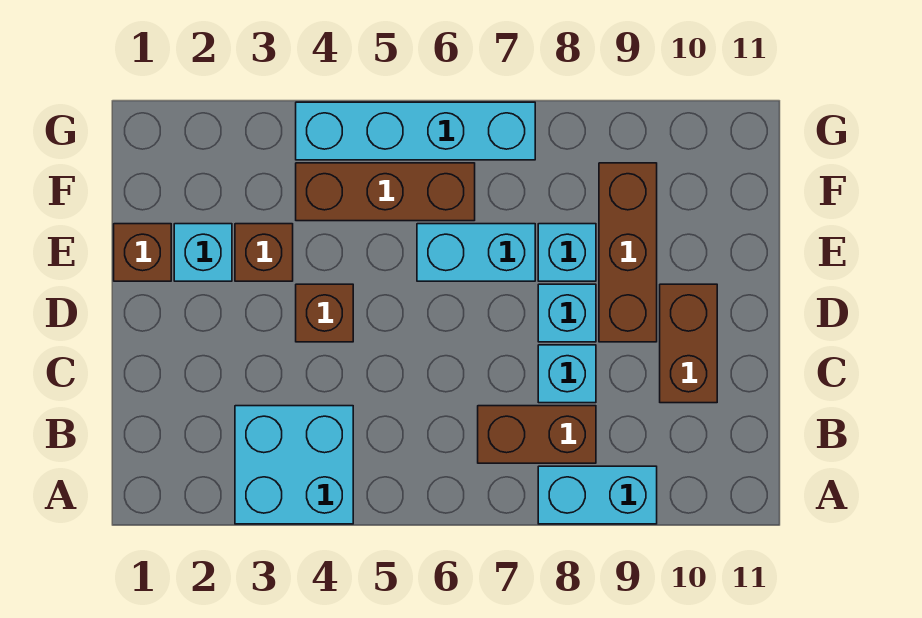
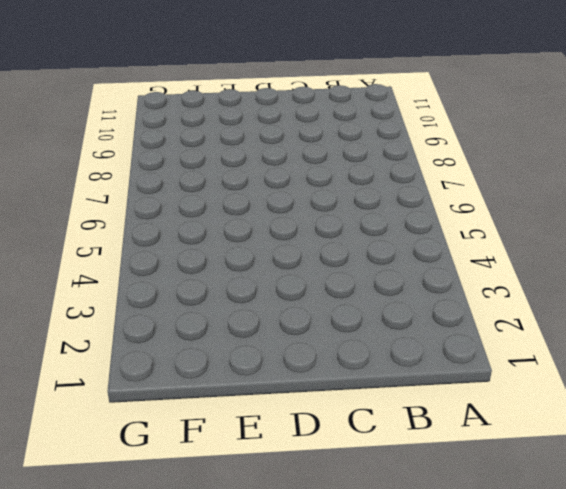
none -> cyan 2x2 brick [235,406,353,524]
none -> cyan 1x2 brick [538,466,657,524]
none -> brown 1x2 brick [478,406,596,463]

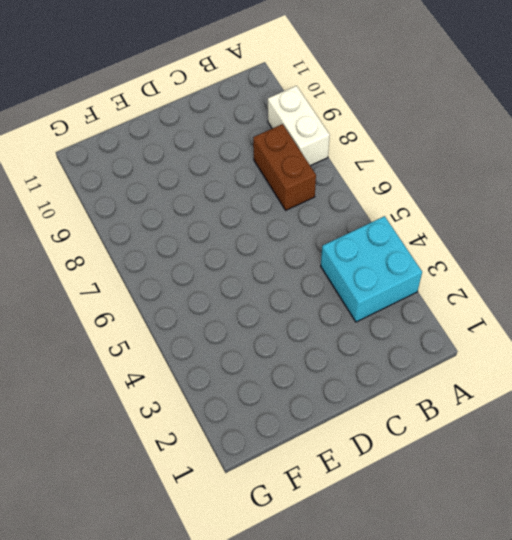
white 1x2 brick [268,86,330,166] -> cyan 1x2 brick [538,466,657,524]
none -> cyan 1x1 brick [538,345,596,403]
none -> brown 1x2 brick [660,284,717,403]
none -> brown 1x1 brick [296,284,353,342]

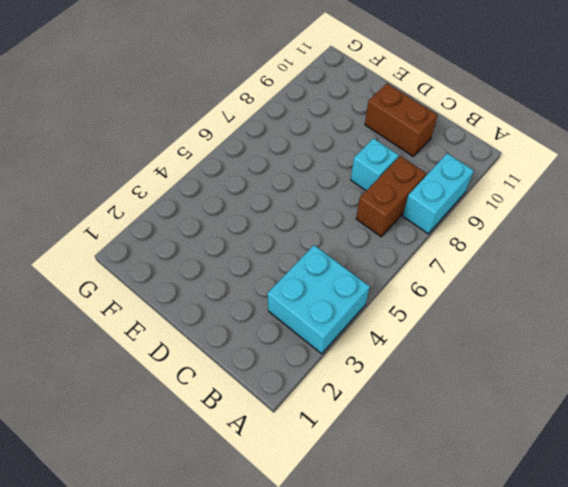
none -> brown 1x1 brick [296,284,353,342]
none -> cyan 1x1 brick [538,284,596,342]
none -> brown 1x3 brick [599,163,657,342]

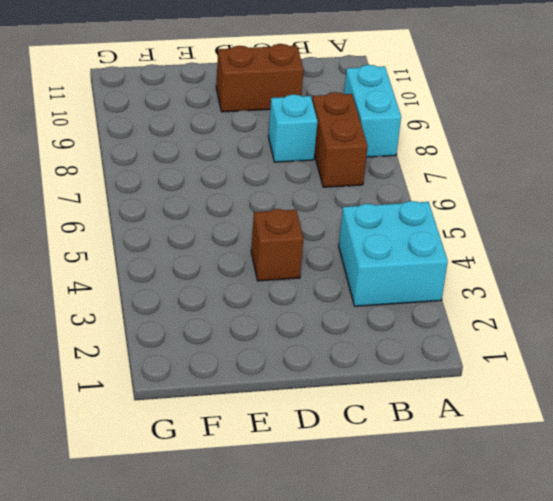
none -> cyan 1x1 brick [538,284,596,342]
none -> brown 1x3 brick [599,163,657,342]
none -> brown 1x1 brick [114,224,171,281]

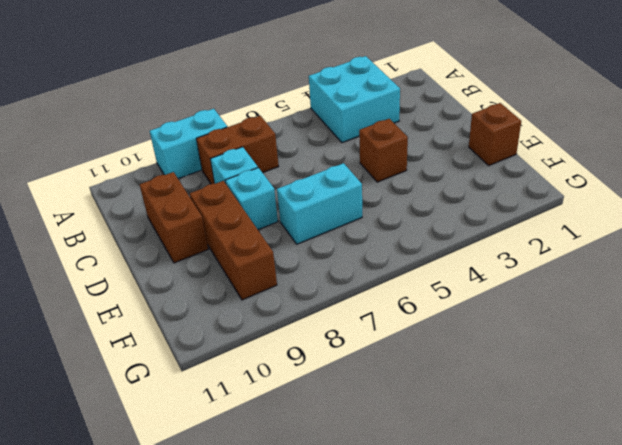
none -> cyan 1x1 brick [174,224,232,281]
none -> brown 1x1 brick [235,224,293,281]
none -> cyan 1x1 brick [538,224,596,281]

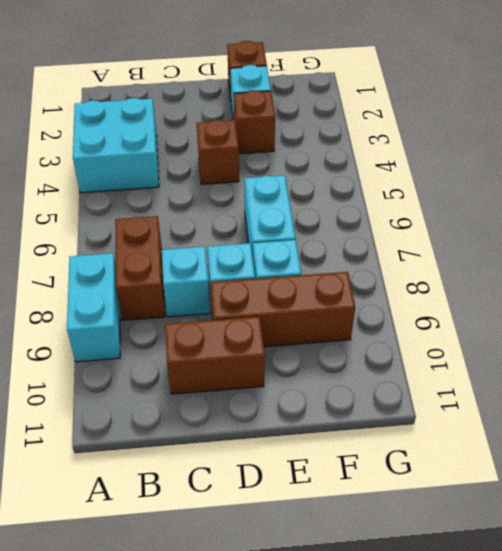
none -> brown 1x3 brick [296,163,475,221]
none -> cyan 1x4 brick [296,102,535,160]

